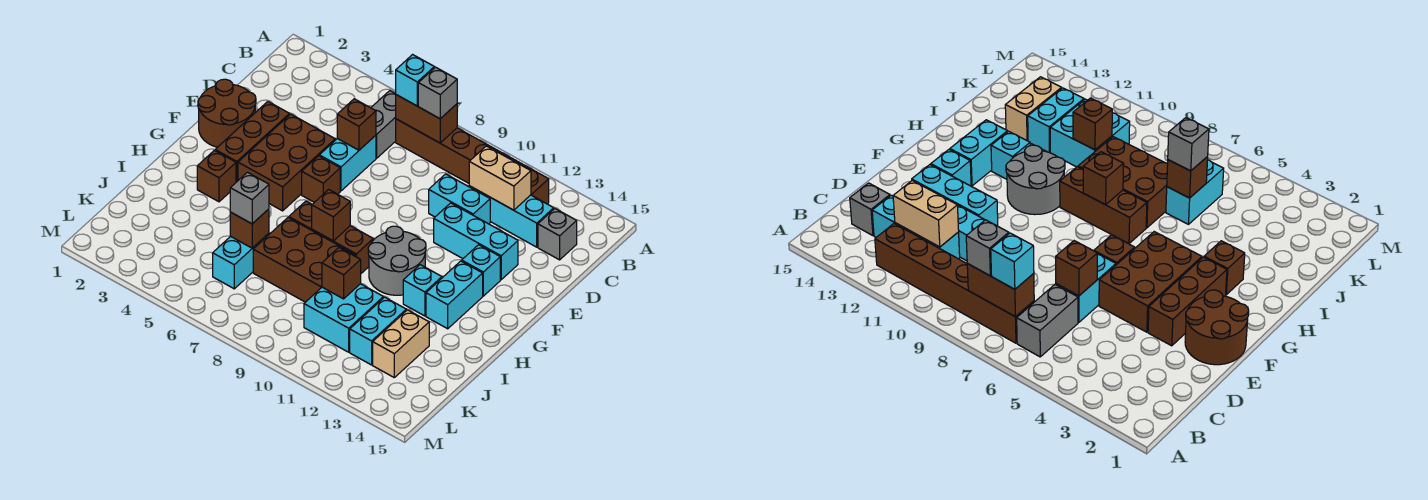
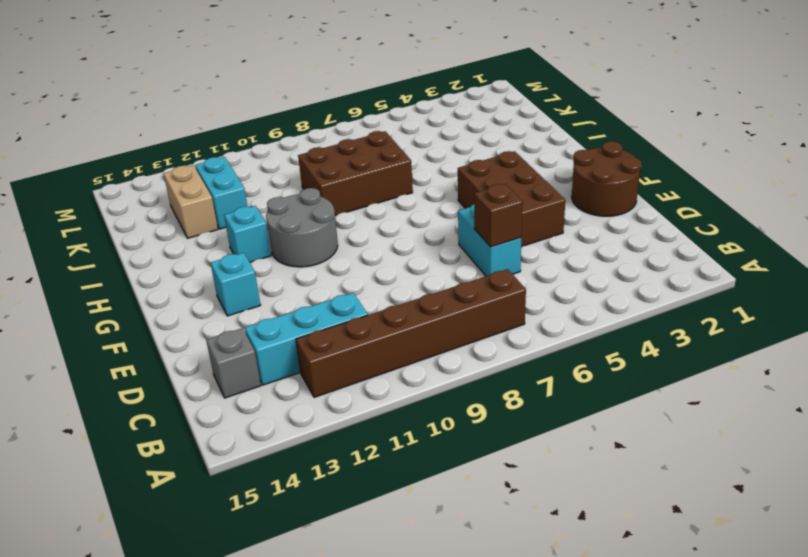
none -> grey 1x2 brick [371,91,396,158]
none -> cyan 1x2 brick [429,174,490,224]
none -> brown 1x3 brick [215,102,289,182]
none -> cyan 1x3 brick [434,203,518,280]

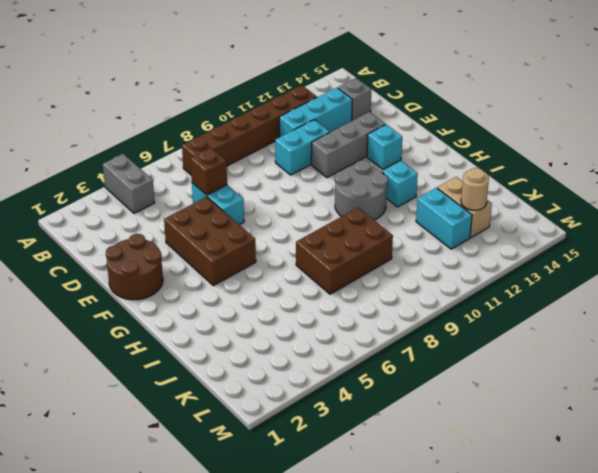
grey 1x2 brick [103,154,155,213] -> grey 1x2 brick moved to [371,91,396,158]
grey 1x3 brick [311,112,385,178] -> cyan 1x3 brick [434,203,518,280]
tan 1x1 round brick [461,168,489,210] -> none
none -> brown 1x3 brick [215,102,289,182]
none -> brown 1x1 brick [302,156,340,202]
none -> cyan 1x2 brick [426,261,483,329]
none -> brown 1x1 brick [197,150,236,202]

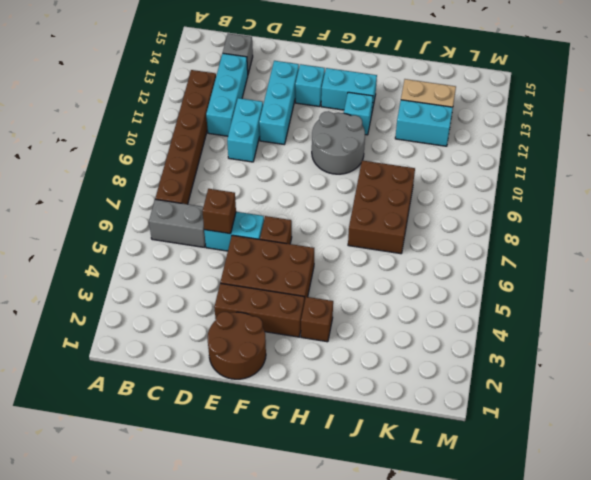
none -> brown 1x3 brick [289,201,373,273]
none -> cyan 1x2 brick [213,233,269,289]
none -> cyan 2x2 brick [304,284,383,352]
none -> brown 1x2 brick [396,95,457,143]

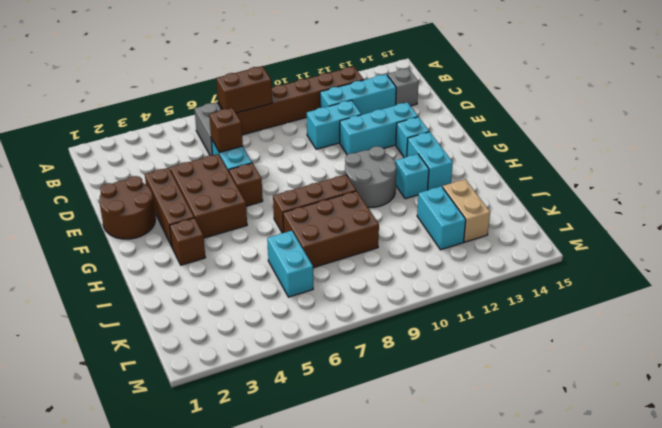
none -> cyan 2x2 brick [304,284,383,352]
none -> tan 1x2 brick [469,146,531,210]
none -> brown 1x1 brick [312,190,350,241]
none -> brown 1x1 brick [230,209,269,248]

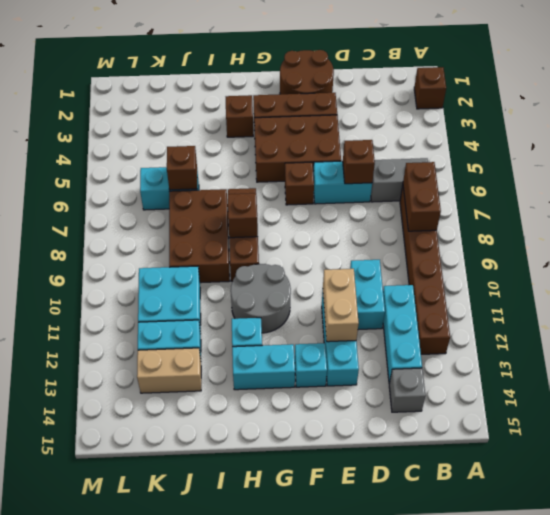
brown 1x1 brick [414,67,446,109] -> brown 1x1 brick moved to [322,248,361,299]
tan 1x2 brick [323,269,359,342] -> tan 1x2 brick moved to [469,146,531,210]
none -> cyan 1x1 brick [396,55,434,106]
none -> grey 1x1 brick [418,67,457,119]
none -> grey 1x1 brick [230,172,269,224]

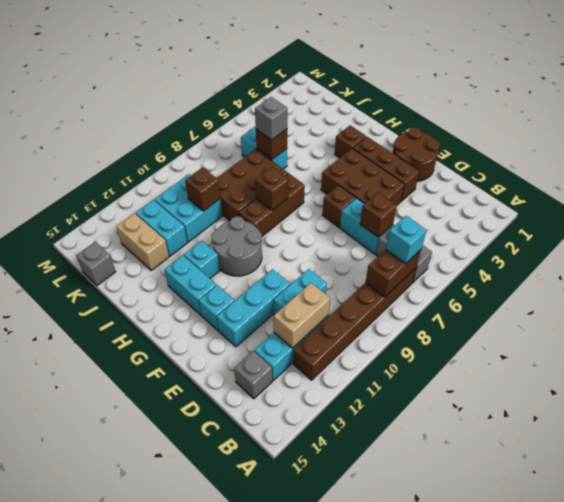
grey 1x1 brick [76,242,116,286] -> grey 1x1 brick moved to [418,67,457,119]

